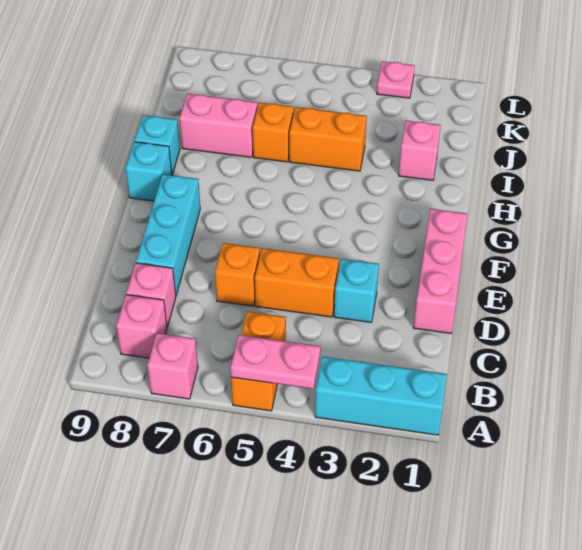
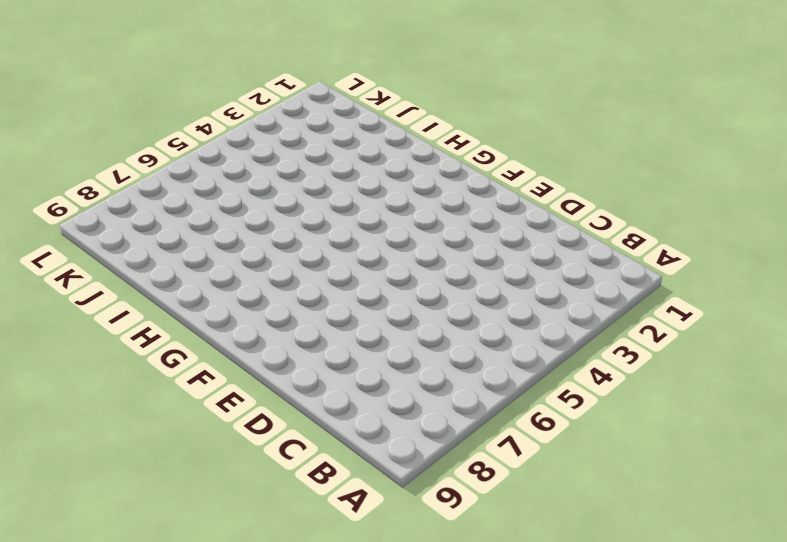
none -> cyan 1x3 brick [315,356,447,435]
none -> orange 1x2 brick [231,311,286,411]
none -> pink 1x1 brick [147,333,198,399]

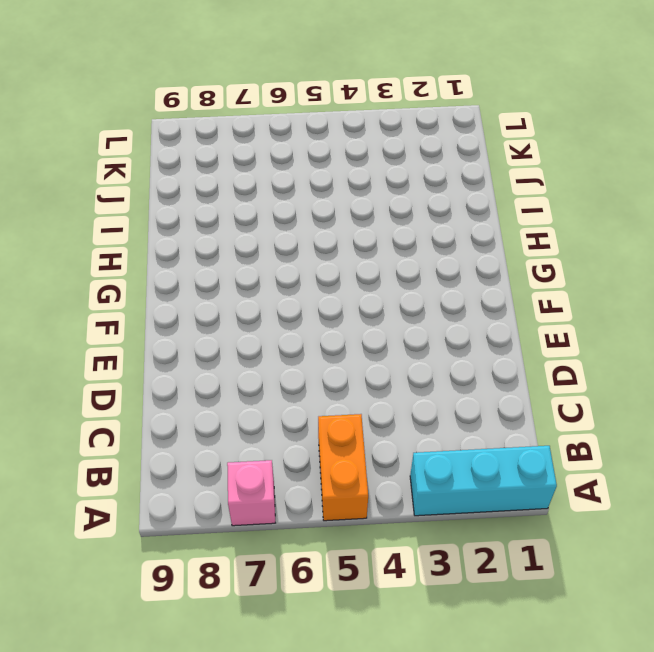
none -> pink 1x1 brick [116,295,167,358]
none -> pink 1x1 brick [126,263,176,327]
none -> pink 1x3 brick [414,209,467,333]

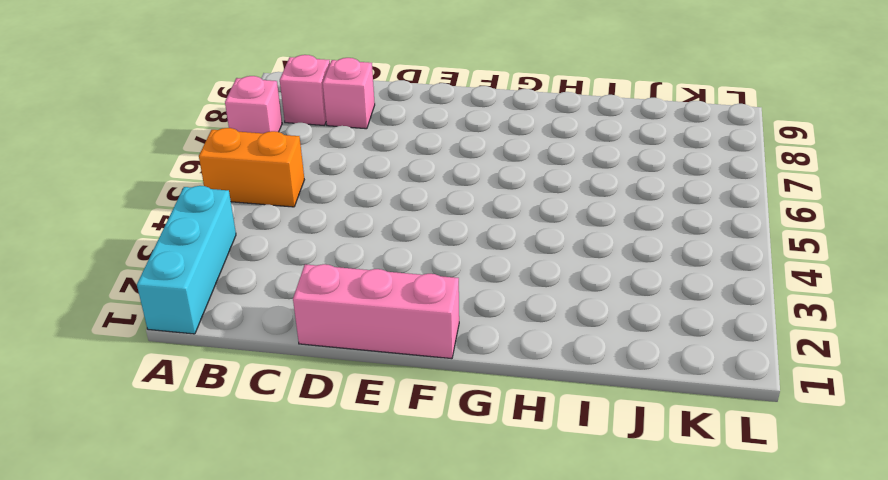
none -> cyan 1x1 brick [334,259,379,322]
none -> orange 1x2 brick [255,248,339,317]
none -> orange 1x1 brick [215,243,260,306]

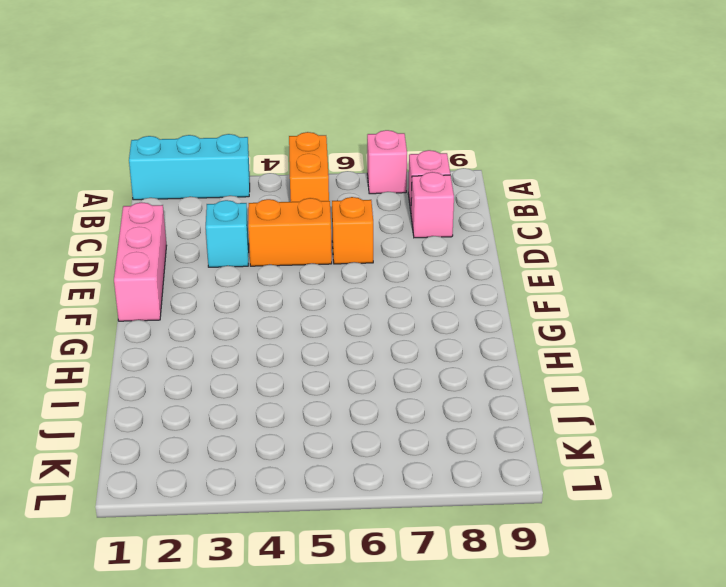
none -> cyan 1x3 brick [136,174,200,295]
none -> cyan 1x1 brick [126,142,172,201]
none -> cyan 1x1 brick [135,115,180,174]

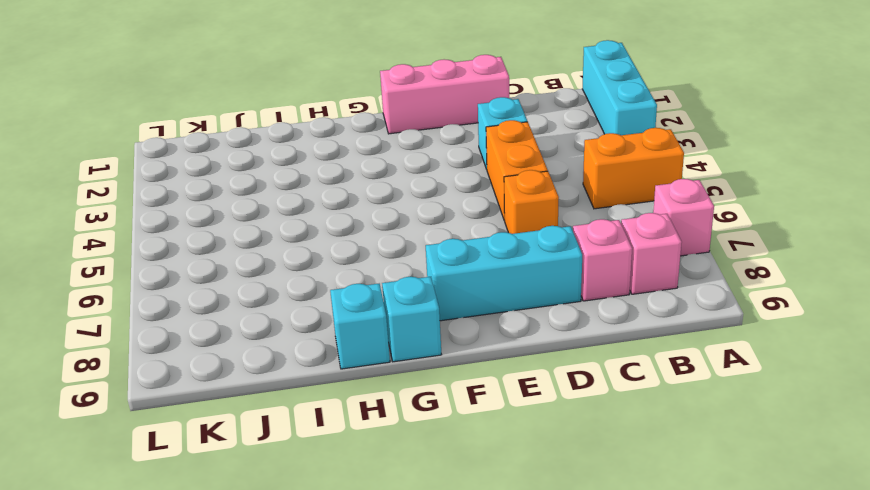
none -> pink 1x1 brick [399,121,441,180]
none -> orange 1x2 brick [289,107,367,171]
none -> orange 1x1 brick [253,103,294,162]

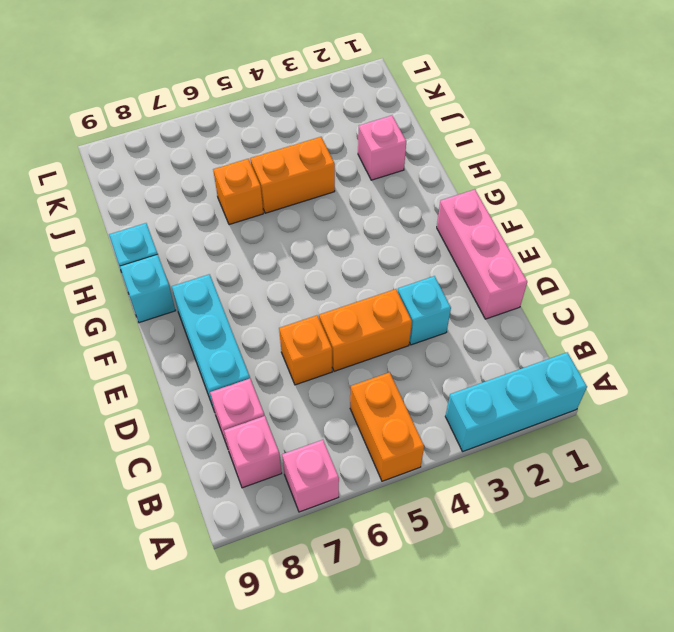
none -> pink 1x2 brick [179,94,257,157]
none -> pink 1x1 plate [377,61,415,98]
none -> pink 1x2 plate [230,335,320,389]

